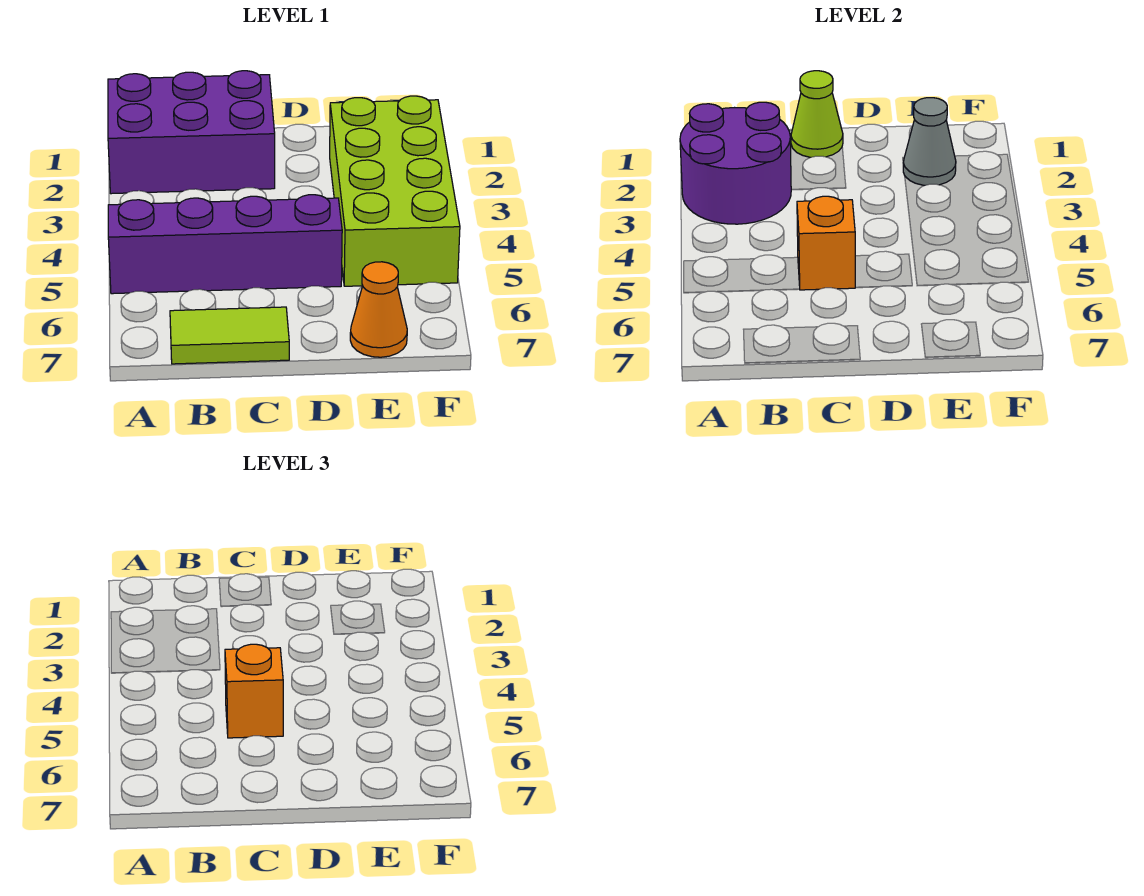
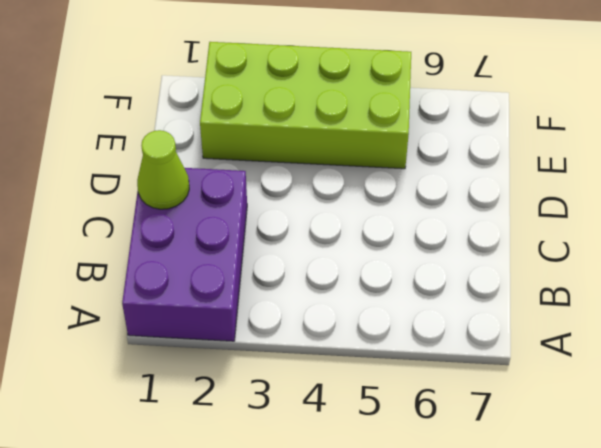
none -> purple 1x4 brick [108,195,342,294]
none -> lime 1x2 tile [170,307,289,364]

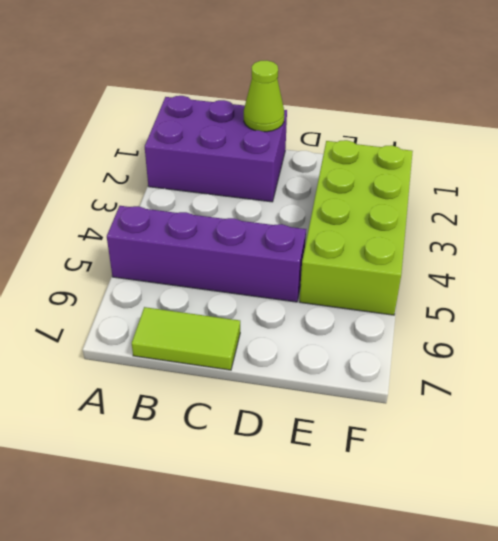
none -> orange 1x1 cone [350,262,407,357]
none -> purple 2x2 round brick [680,102,791,224]

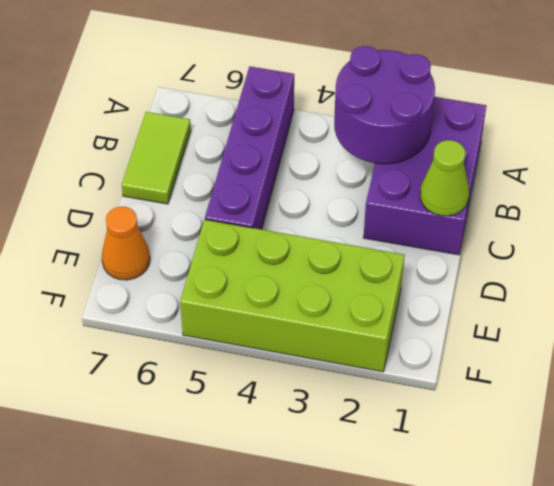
none -> orange 1x1 brick [797,196,856,290]
none -> grey 1x1 cone [903,98,956,185]

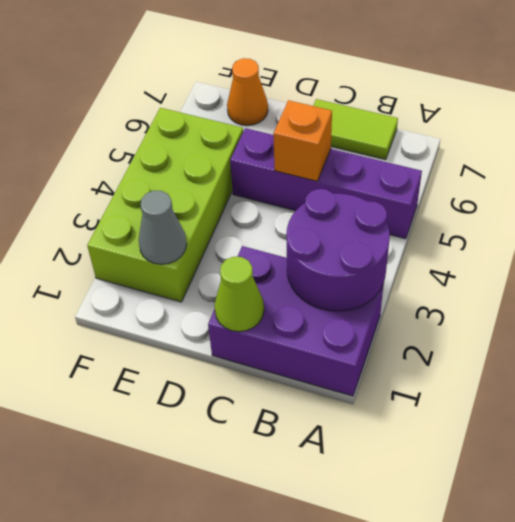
none -> orange 1x1 brick [225,644,283,738]

